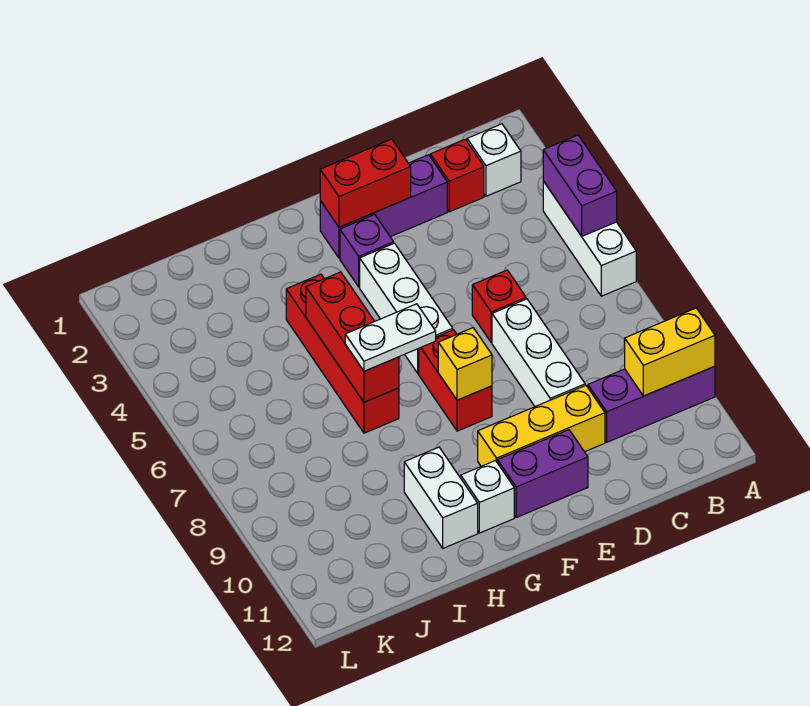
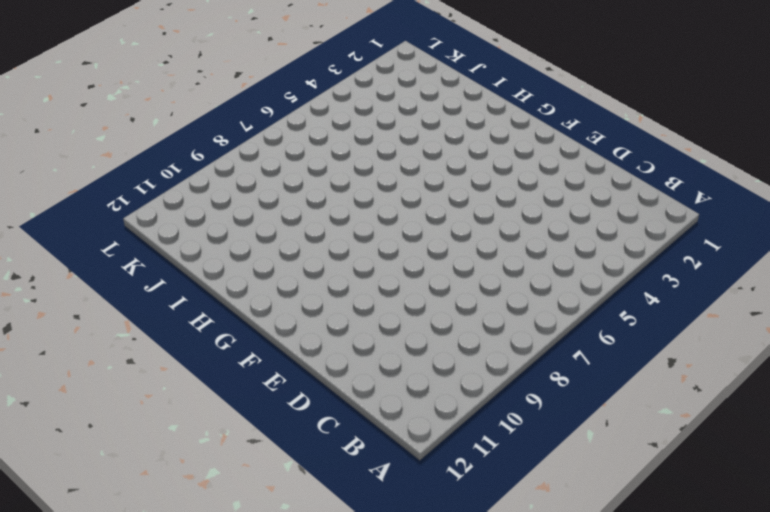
none -> white 1x3 brick [543,181,636,296]
none -> purple 1x3 brick [588,366,715,442]
none -> white 1x1 brick [467,124,521,196]

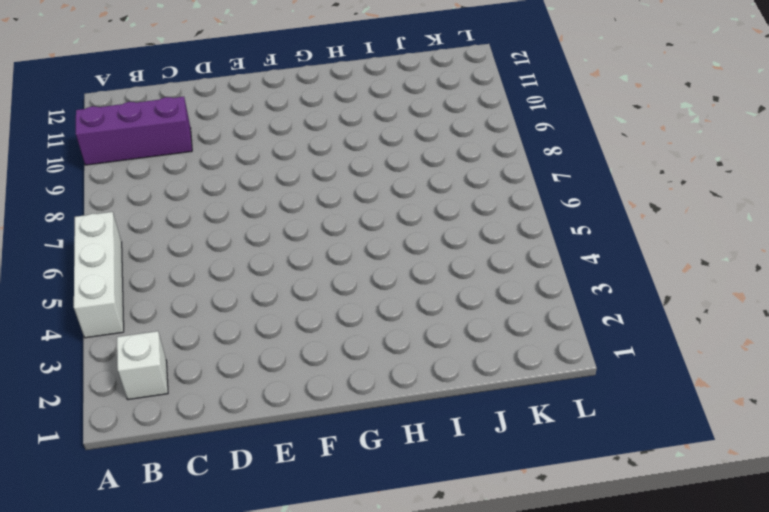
none -> red 1x1 brick [430,139,484,212]
none -> purple 1x3 brick [320,155,447,258]
none -> red 1x1 brick [472,270,526,342]

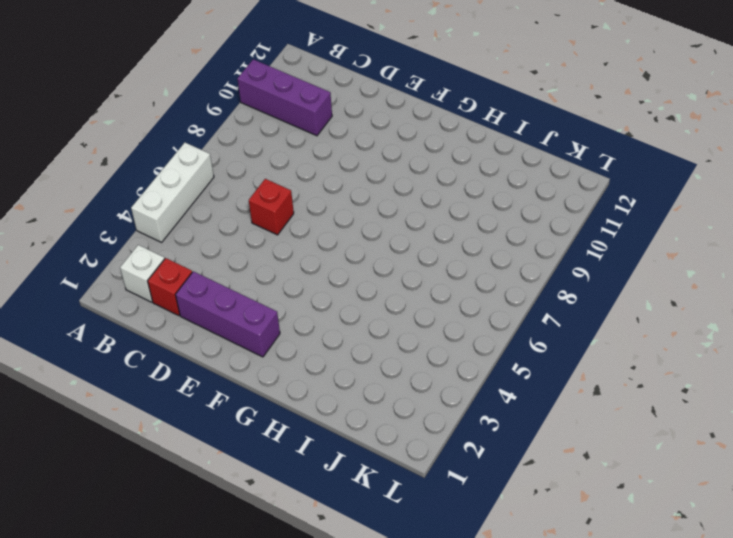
none -> white 1x3 brick [492,299,585,407]
none -> yellow 1x3 brick [478,385,605,466]
none -> purple 1x2 brick [497,430,588,517]

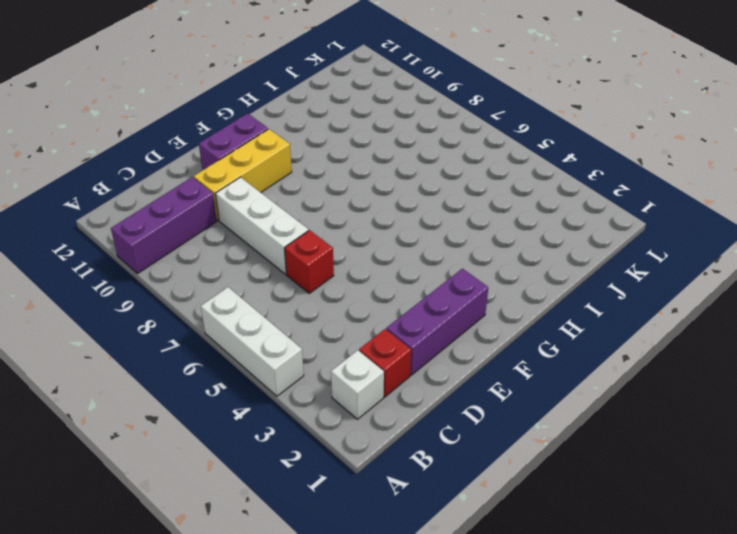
none -> purple 1x1 brick [340,215,394,287]
none -> white 1x3 brick [360,243,453,373]
none -> red 1x2 brick [419,330,492,431]

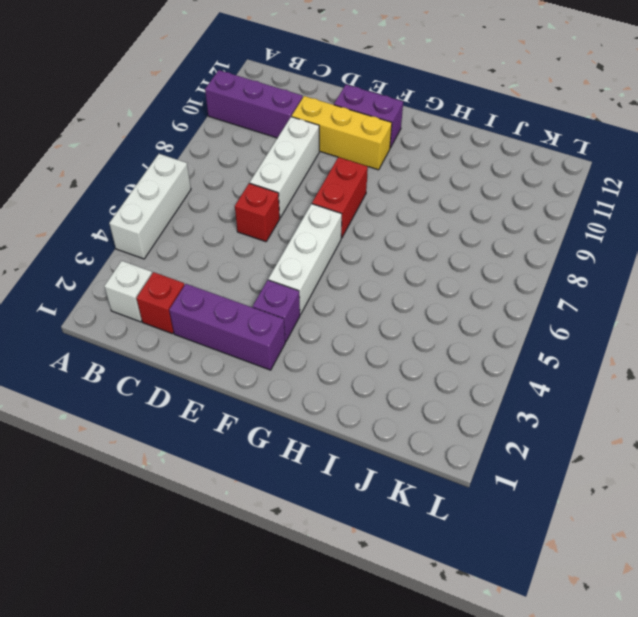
none -> white 1x1 brick [461,461,514,533]
none -> red 1x4 brick [286,274,399,433]
none -> white 1x2 brick [404,447,478,548]

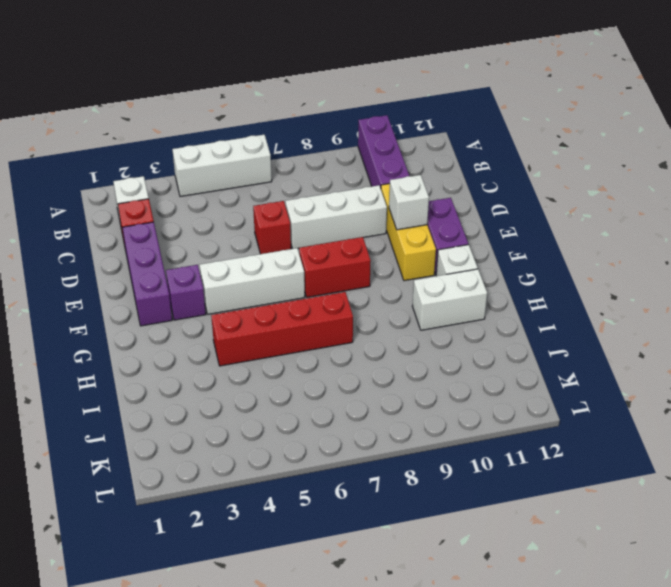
white 1x1 brick [389,175,429,230] -> none
none -> purple 1x2 brick [543,135,617,236]
none -> yellow 1x2 brick [625,308,715,396]
none -> red 1x2 brick [320,139,411,227]

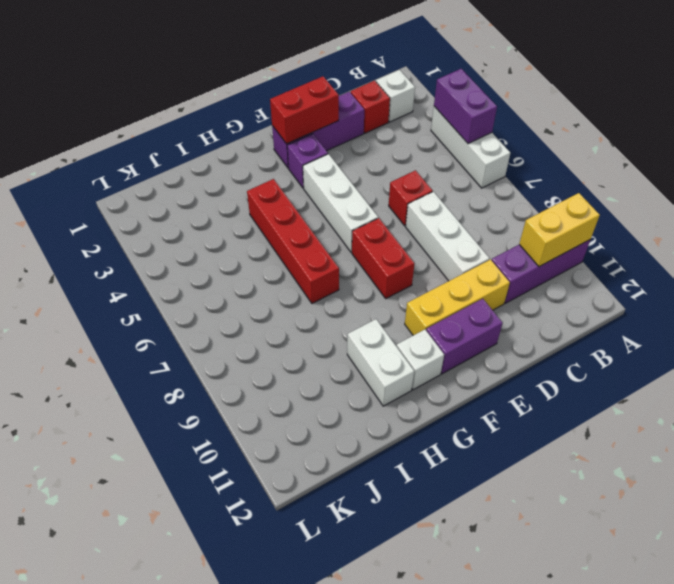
none -> yellow 1x1 brick [438,328,492,400]
none -> red 1x3 brick [306,272,399,402]
none -> white 1x2 plate [345,304,436,371]

